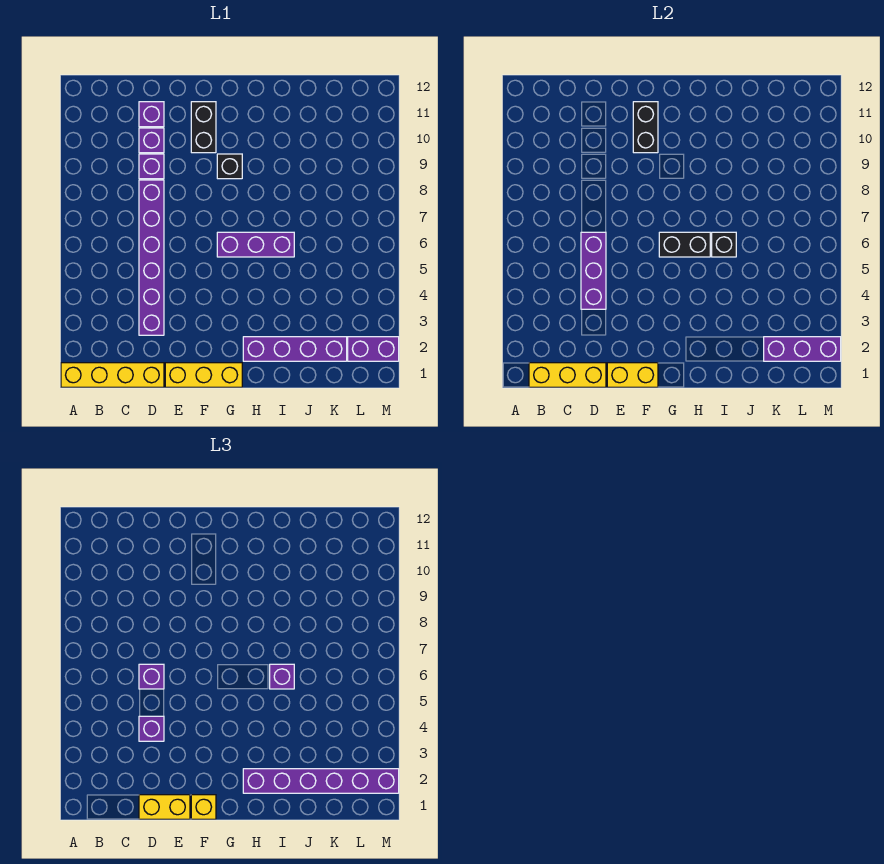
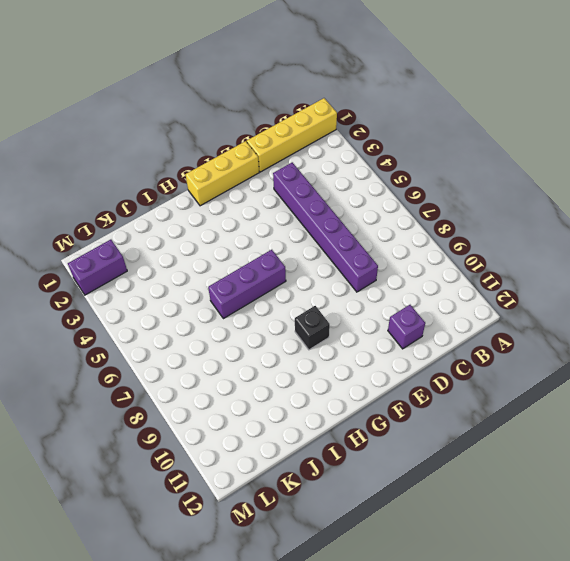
none -> purple 1x1 brick [139,154,164,179]
none -> purple 1x1 brick [139,128,164,153]
none -> black 1x2 brick [191,102,216,153]

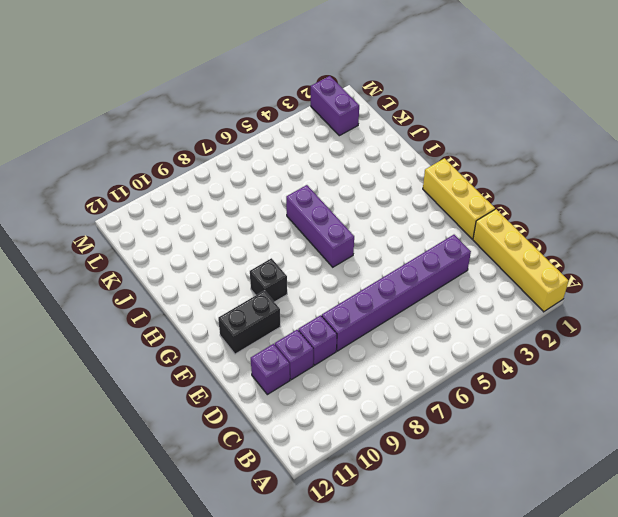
none -> purple 1x4 brick [243,337,347,361]
none -> yellow 1x3 brick [529,363,606,387]
none -> purple 1x3 brick [581,232,606,309]

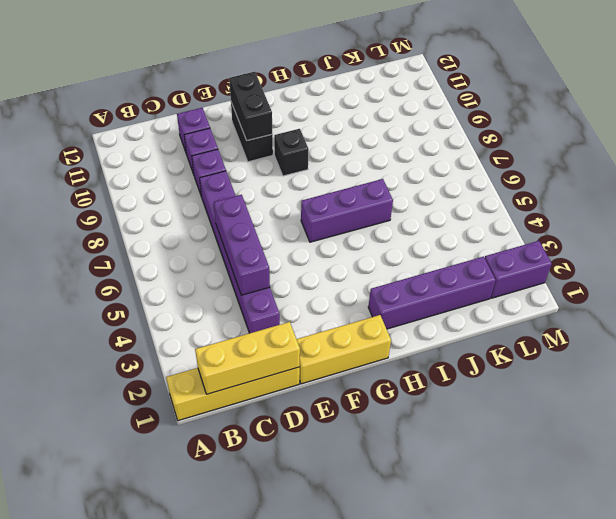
none -> yellow 1x2 brick [607,363,658,387]
none -> black 1x2 brick [659,232,710,257]
none -> black 1x1 brick [712,232,736,257]

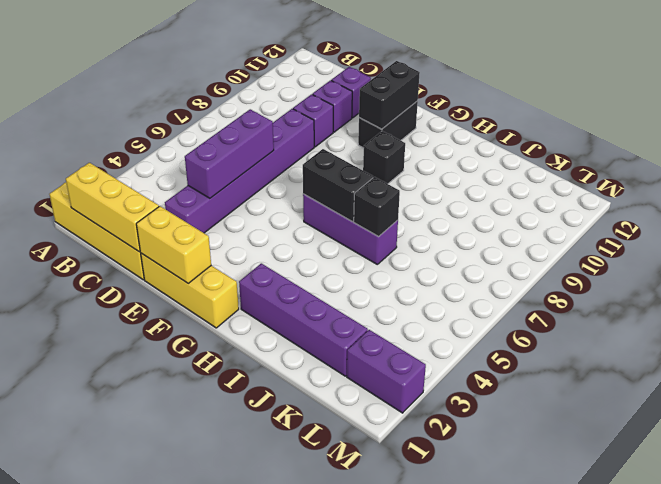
none -> purple 1x3 brick [764,337,841,361]
none -> yellow 1x2 brick [139,795,190,819]
none -> purple 1x1 brick [139,716,164,741]

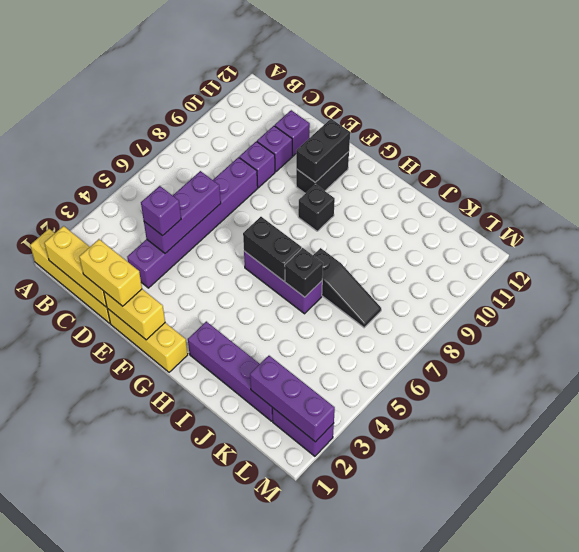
black 1x3 slope [313,248,381,328] -> none
none -> purple 1x1 brick [139,664,164,689]
none -> yellow 1x1 brick [191,795,216,819]
none -> purple 1x6 brick [243,769,399,793]

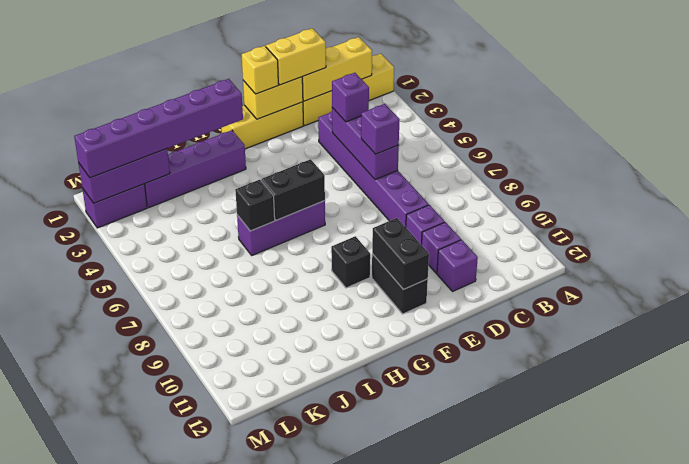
none -> purple 1x1 brick [270,664,294,689]

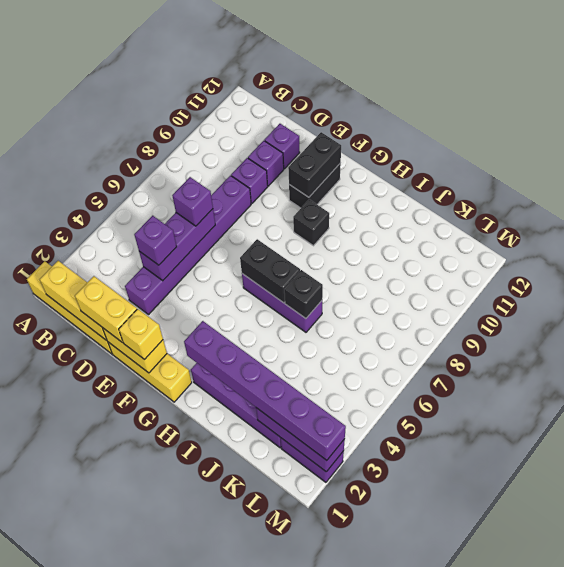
none -> purple 1x1 brick [270,664,294,689]

